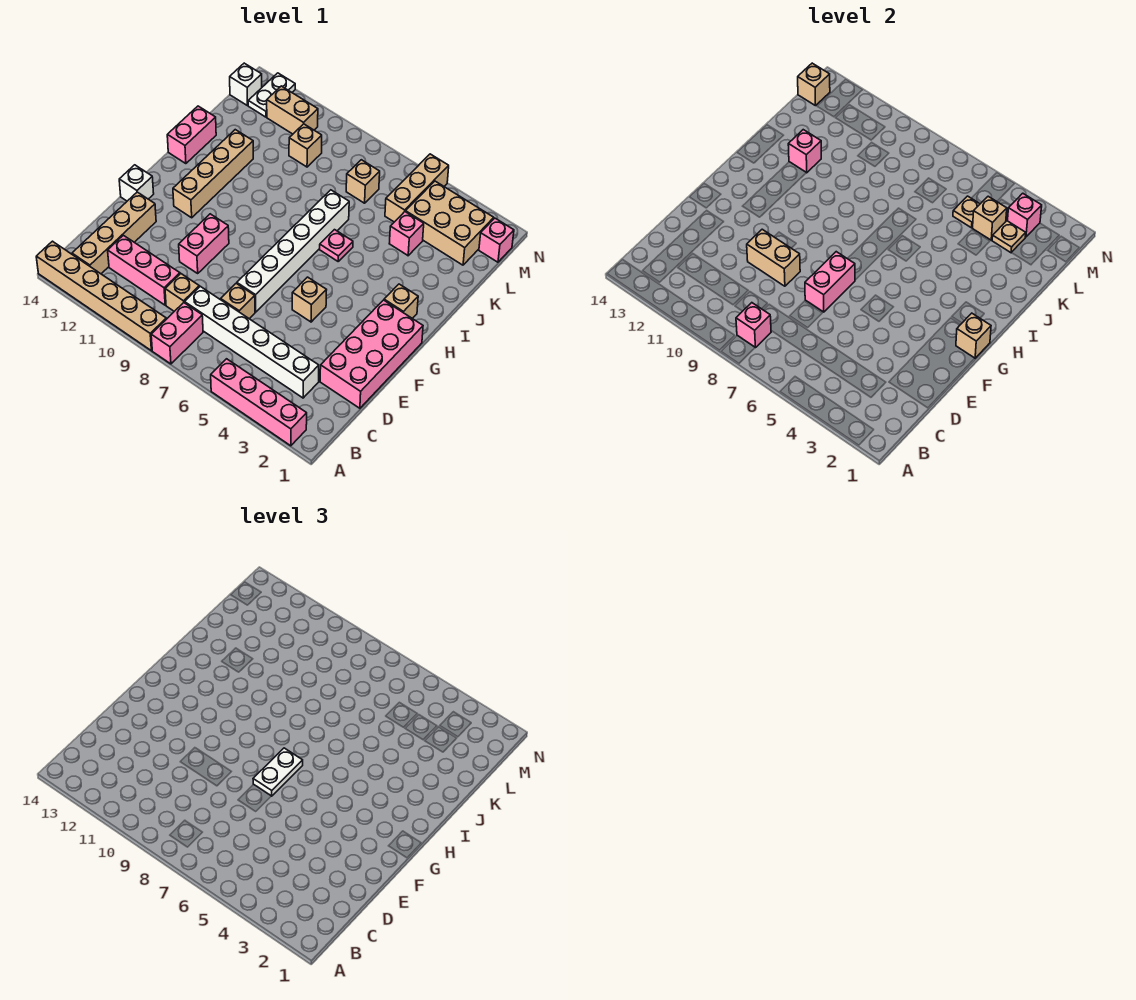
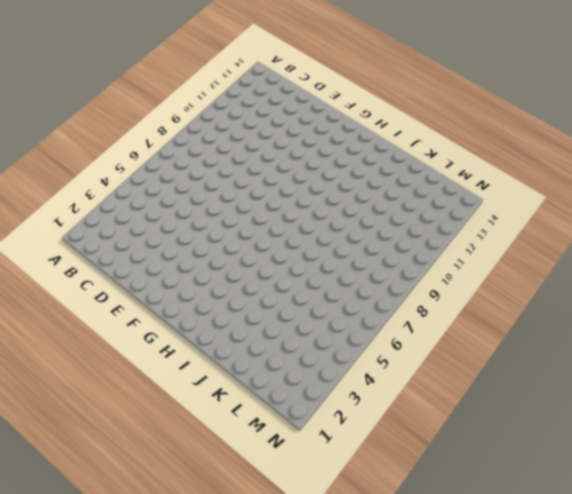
none -> pink 1x4 brick [211,359,307,446]
none -> pink 1x2 brick [151,303,203,364]
none -> tan 1x6 brick [36,241,166,351]
none -> tan 1x4 brick [72,192,156,274]

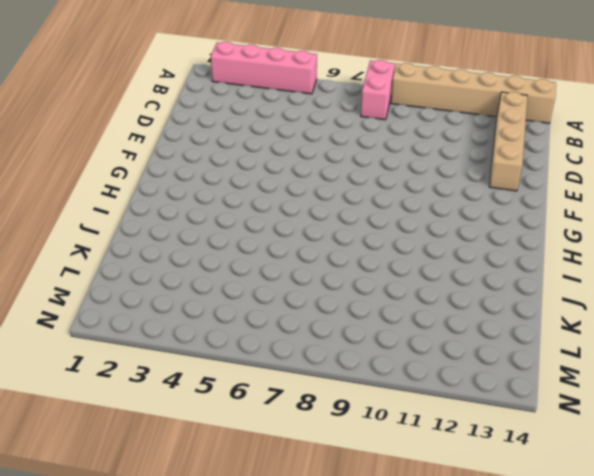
none -> white 1x6 brick [185,286,319,398]
none -> tan 1x1 brick [165,274,199,311]
none -> pink 1x3 brick [108,235,180,305]
none -> pink 2x4 brick [320,300,423,408]

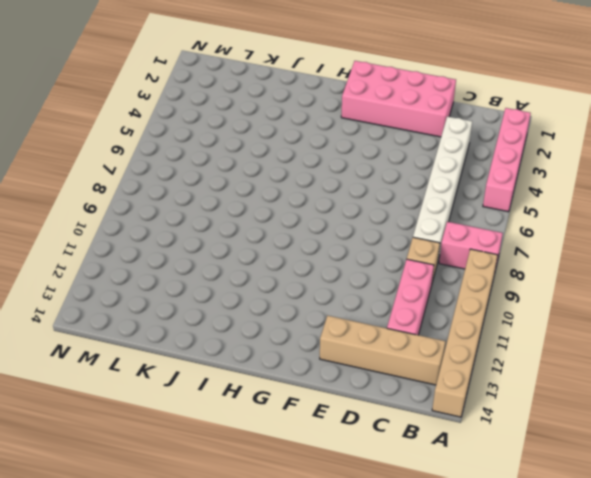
none -> tan 1x1 brick [221,283,255,319]
none -> white 1x6 brick [237,190,349,312]
none -> pink 1x2 brick [179,214,229,273]
none -> tan 1x1 brick [292,277,326,322]

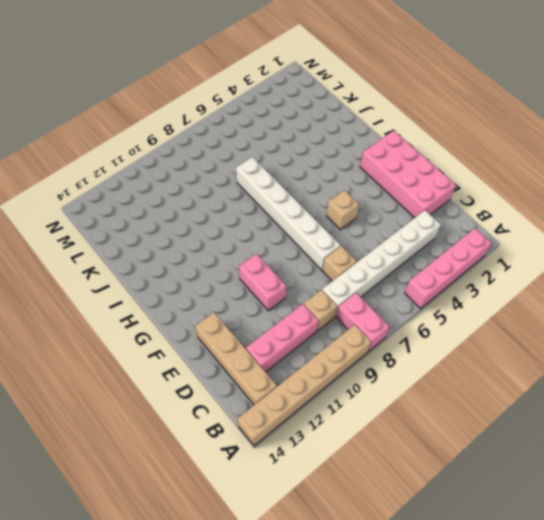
none -> white 1x1 brick [119,165,154,201]
none -> tan 1x4 brick [173,130,253,218]
none -> tan 1x1 brick [384,284,418,319]
none -> pink 1x1 plate [320,230,353,261]

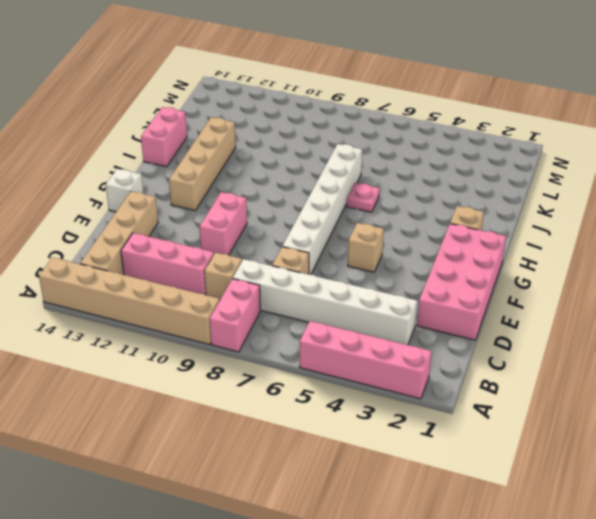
none -> pink 1x1 brick [389,212,424,256]
none -> tan 2x3 brick [406,181,494,265]
none -> tan 1x3 brick [385,154,449,222]
none -> tan 1x1 brick [346,160,380,203]

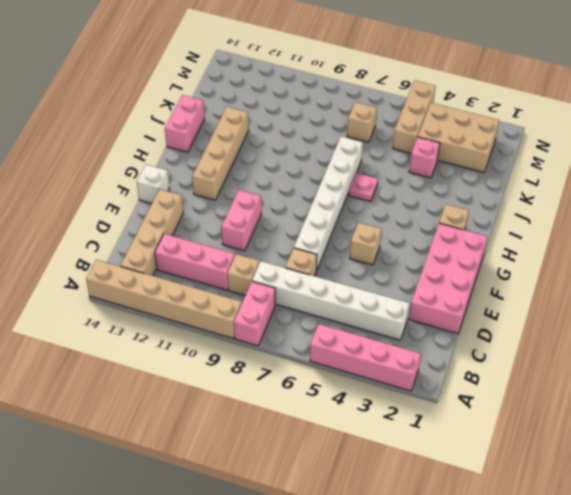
none -> tan 1x1 brick [289,124,322,167]
none -> pink 1x1 brick [479,218,514,262]
none -> tan 1x2 brick [267,86,318,134]
none -> white 1x2 plate [248,73,295,117]

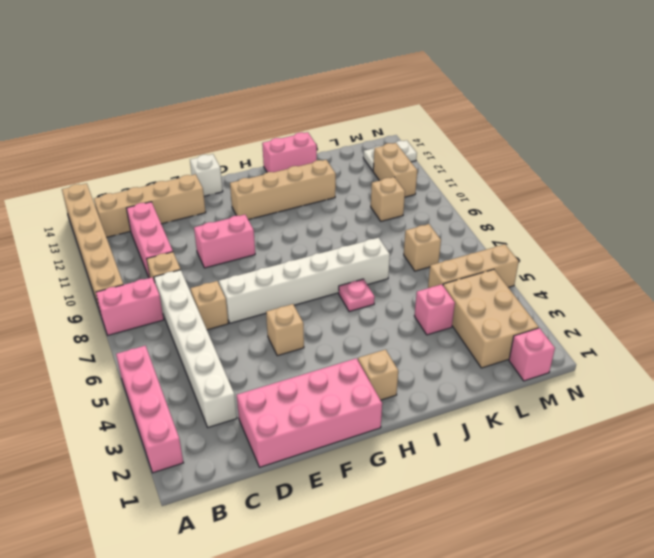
none -> white 1x1 brick [230,63,262,106]
none -> pink 1x1 brick [736,303,771,348]
none -> pink 1x2 brick [805,252,855,312]
none -> tan 1x2 brick [747,229,800,286]

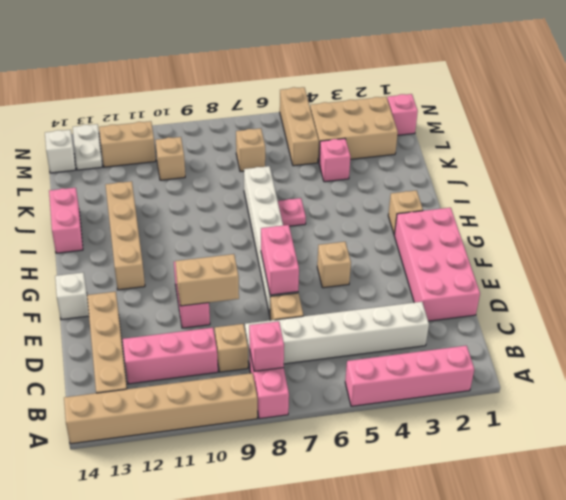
none -> tan 1x1 brick [956,313,991,358]
none -> pink 1x1 brick [788,130,821,173]
none -> tan 1x1 plate [992,221,1026,253]
none -> tan 1x1 brick [973,196,1007,240]

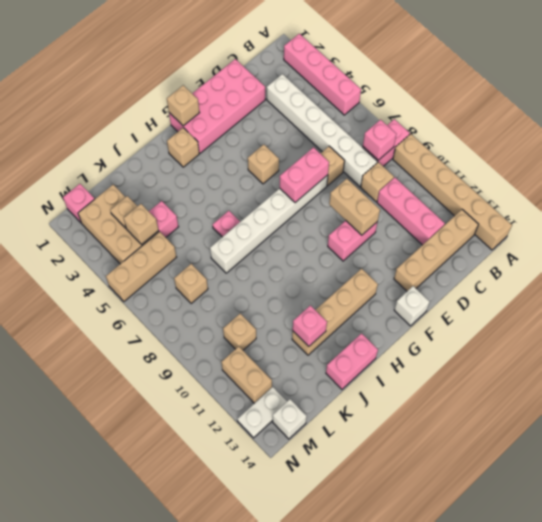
none -> tan 1x1 plate [953,196,980,228]
none -> pink 1x1 brick [1008,193,1042,237]
none -> tan 1x1 brick [798,63,830,106]
none -> white 1x2 plate [253,748,303,796]

